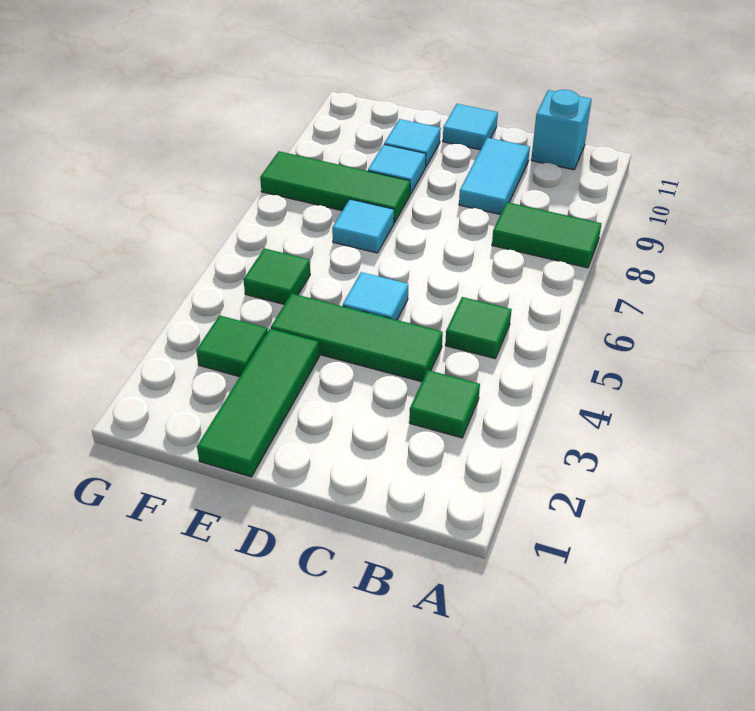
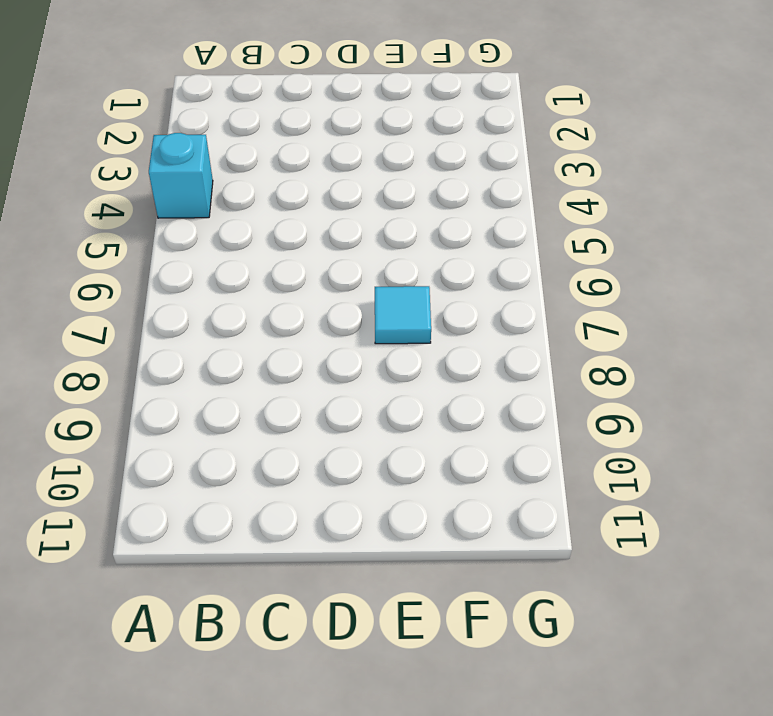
cyan 1x1 brick [149,133,213,218] -> cyan 1x1 brick moved to [531,90,592,170]
none -> green 1x2 tile [492,202,602,268]
none -> green 1x1 tile [409,370,480,438]
none -> green 1x1 tile [445,297,512,358]

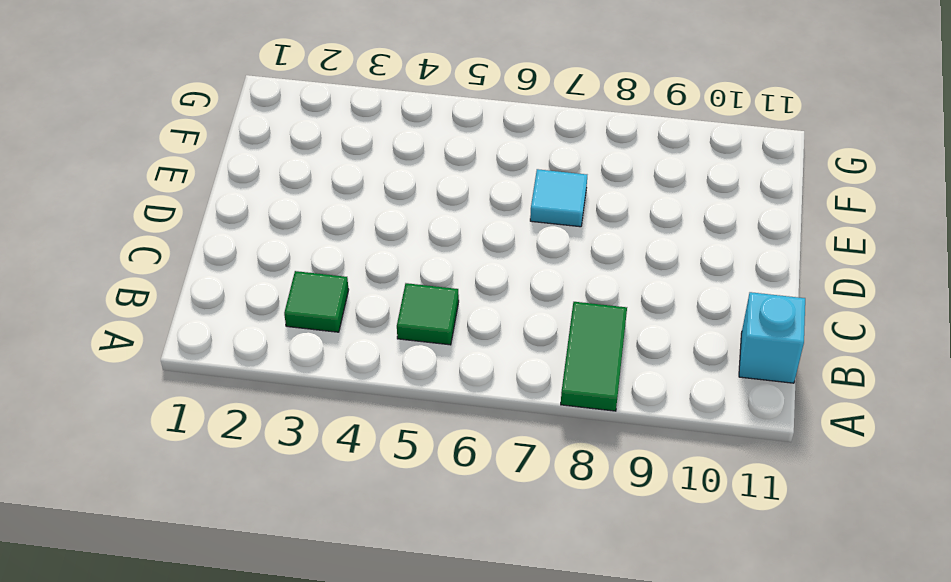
none -> green 1x3 tile [271,293,443,382]
none -> cyan 1x2 tile [459,138,530,214]
none -> cyan 1x1 tile [343,272,408,320]

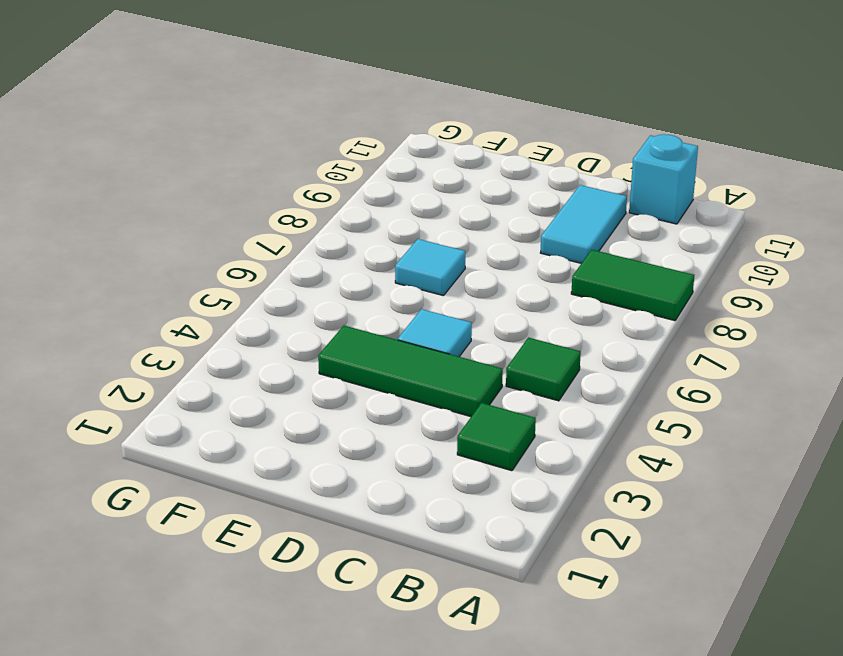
none -> cyan 1x1 tile [443,104,498,150]
none -> green 1x3 tile [197,329,319,477]
none -> green 1x3 tile [260,151,410,223]

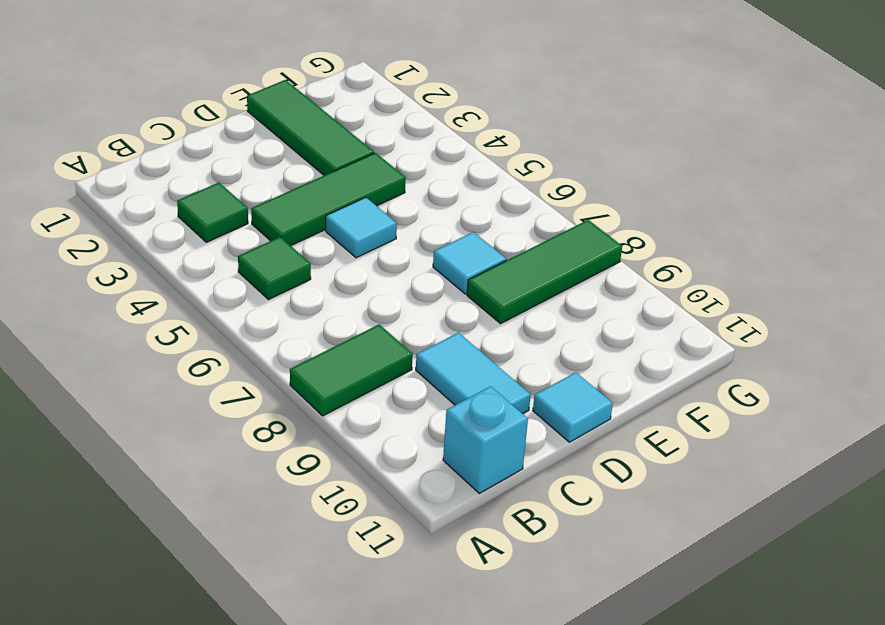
none -> cyan 1x1 tile [368,144,426,194]
none -> cyan 1x1 tile [384,119,441,167]
none -> green 1x1 tile [196,315,268,377]

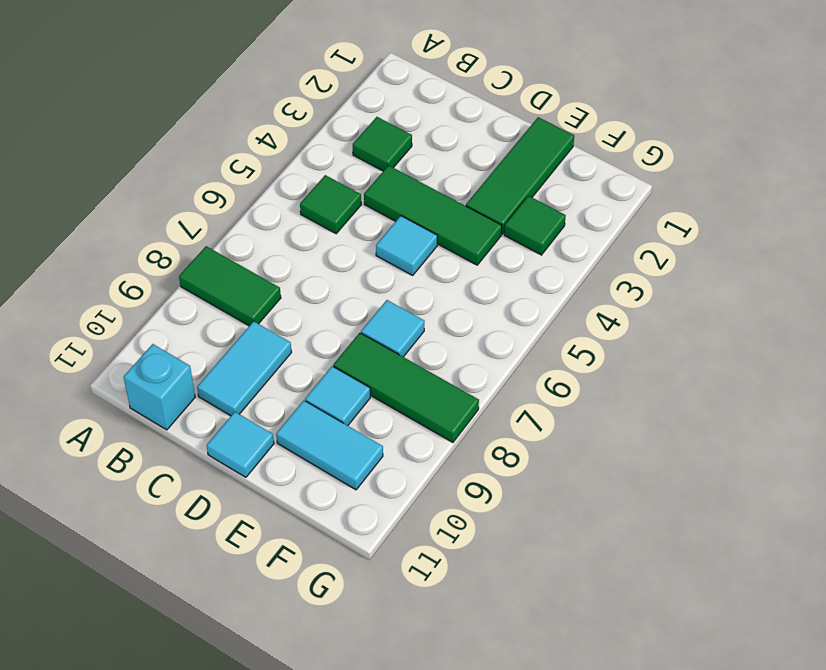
cyan 1x2 tile [276,400,383,490] -> cyan 1x1 tile [384,119,441,167]
none -> green 1x1 tile [244,248,310,304]

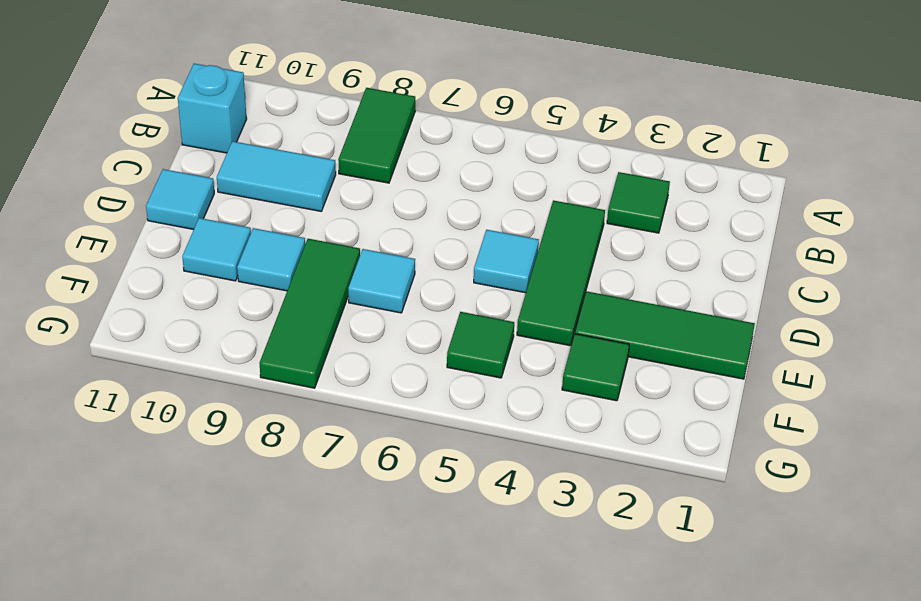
none -> green 1x1 tile [445,297,512,358]

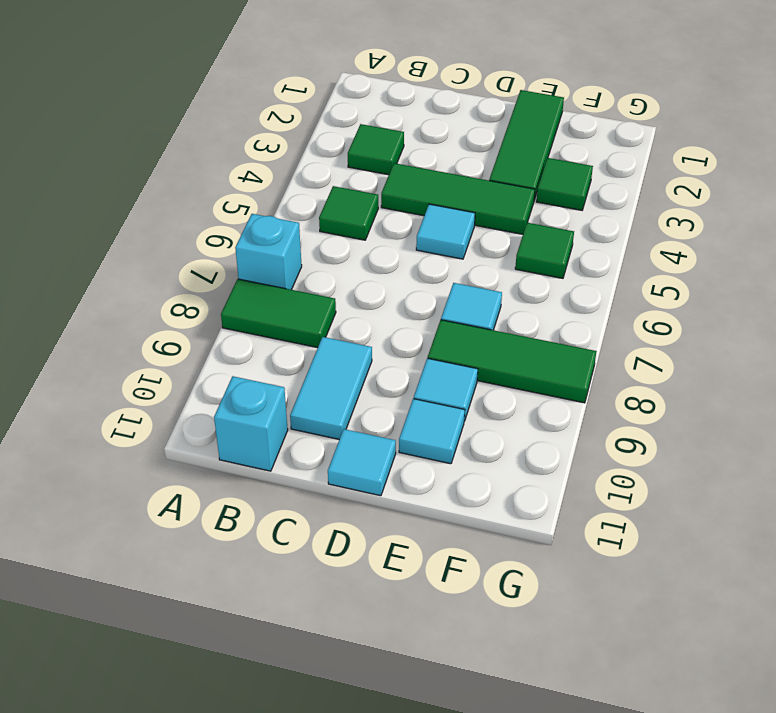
cyan 1x1 brick [235,214,302,290] -> none

